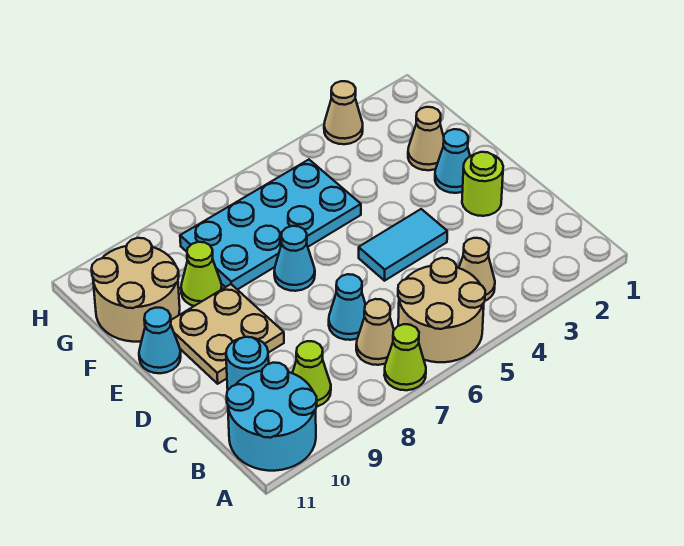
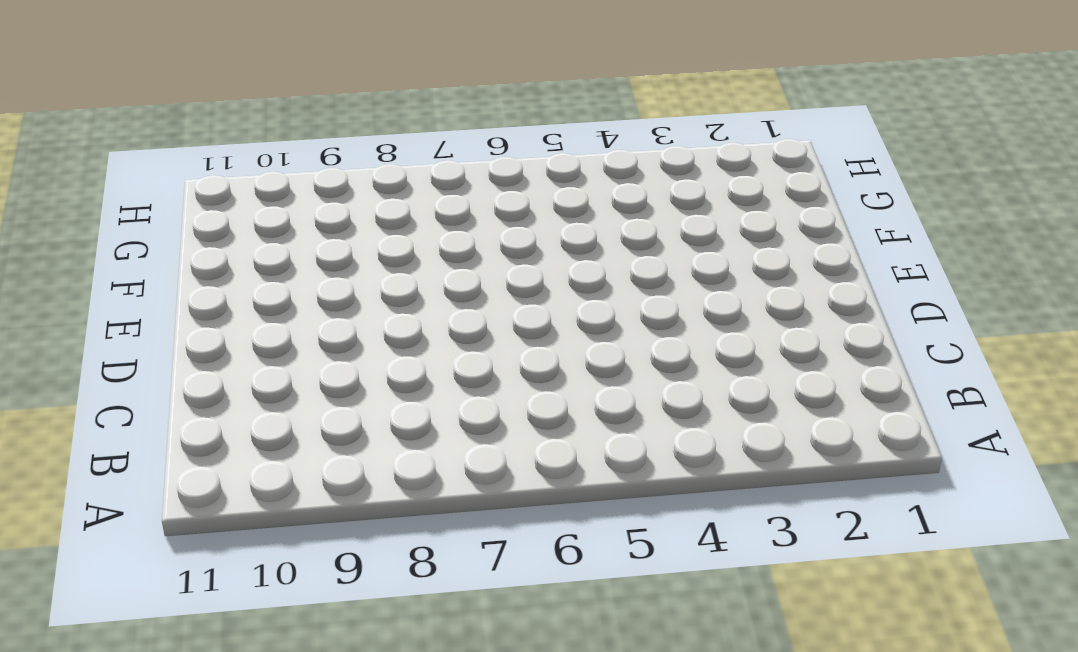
none -> tan 2x2 round brick [398,258,485,362]
none -> lime 1x1 cone [384,324,426,390]
none -> cyan 2x2 round brick [227,363,317,471]

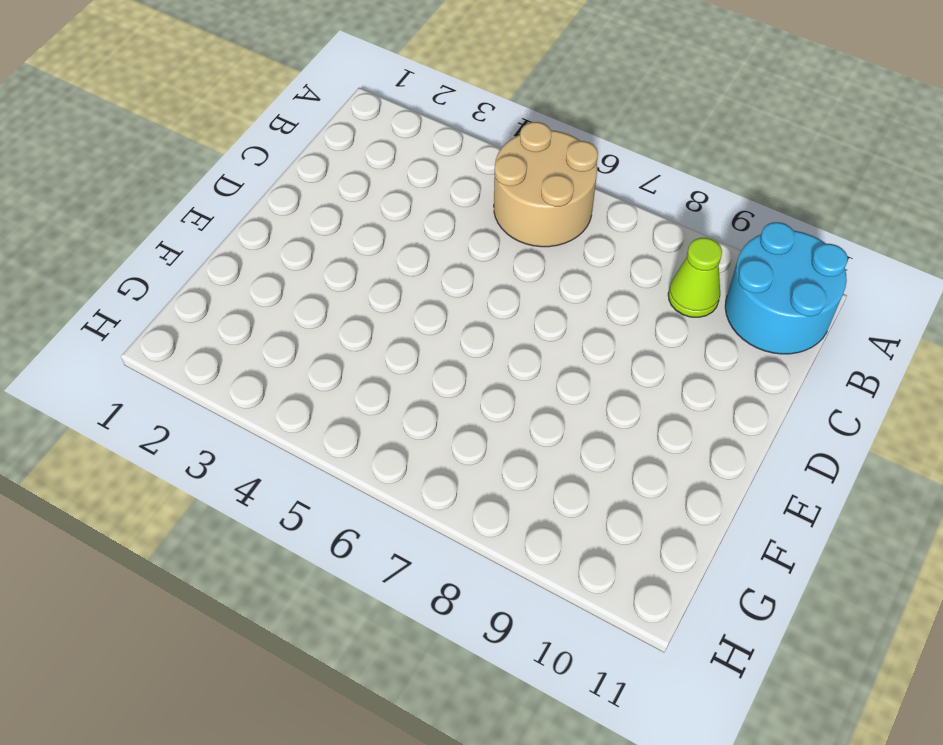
none -> lime 1x1 cone [384,324,426,390]
none -> tan 1x1 cone [459,238,495,301]
none -> tan 1x1 cone [356,299,394,365]

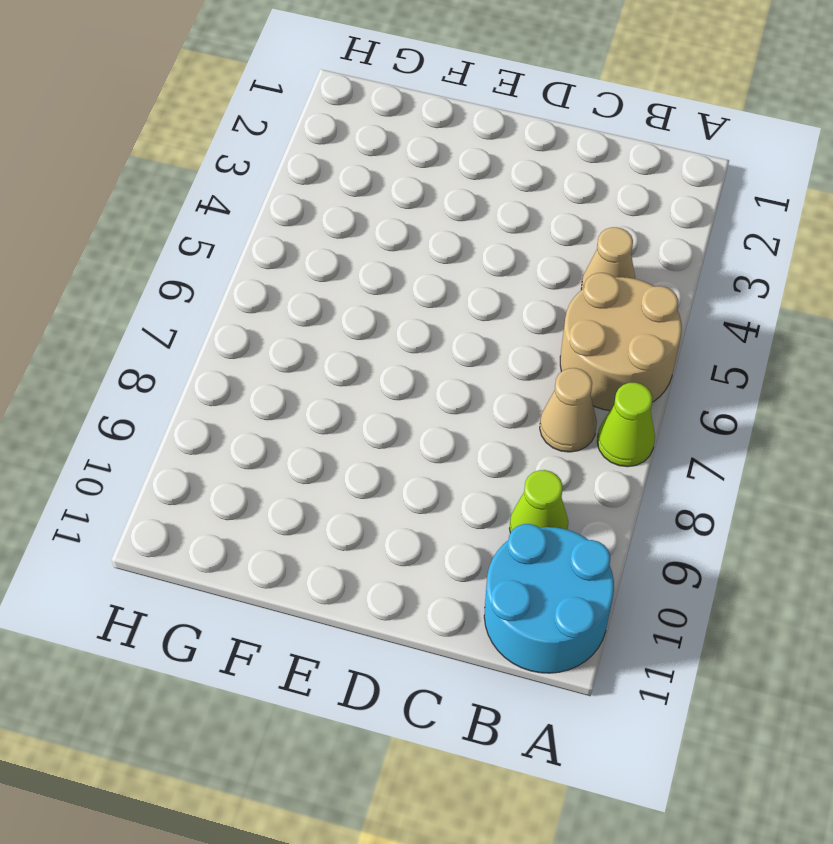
none -> cyan 1x1 cone [329,274,366,340]
none -> cyan 1x1 round brick [226,337,269,390]
none -> lime 1x1 round brick [462,152,503,216]

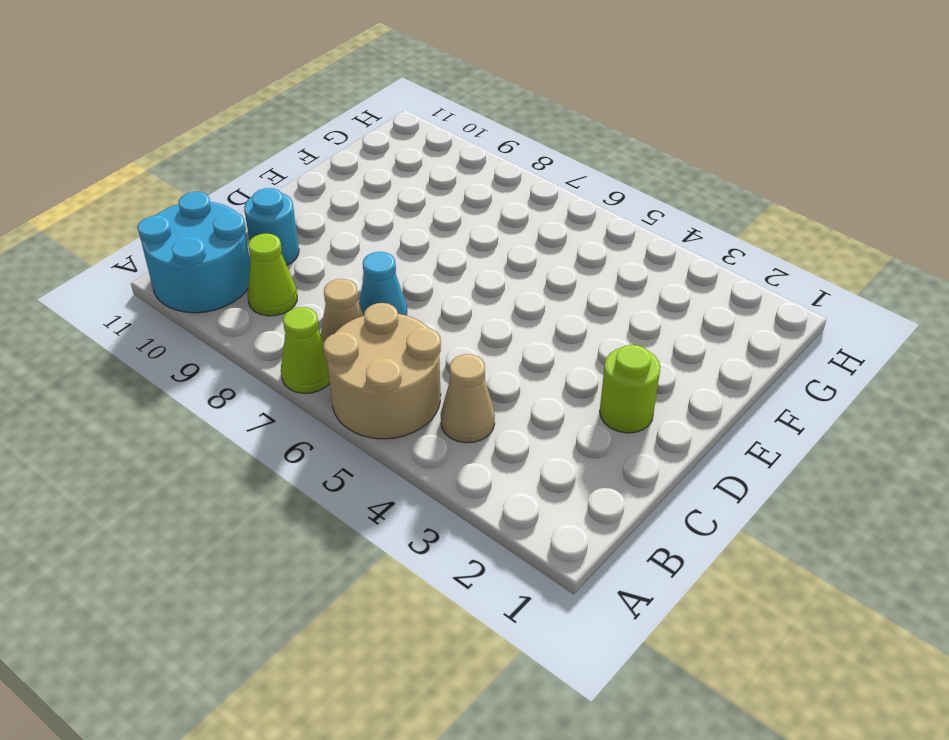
none -> cyan 1x2 tile [359,209,447,281]
none -> tan 2x2 plate [171,284,284,384]
none -> cyan 1x1 cone [435,129,470,193]

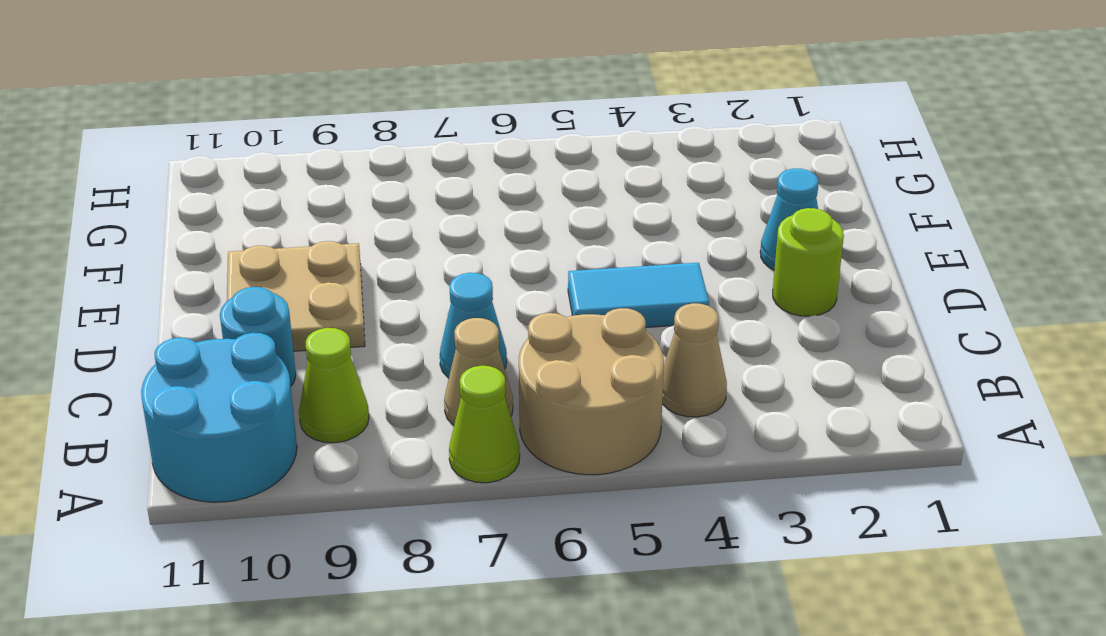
none -> cyan 1x1 cone [274,226,315,291]
none -> cyan 1x1 cone [139,308,181,373]
none -> tan 1x1 cone [408,107,444,170]

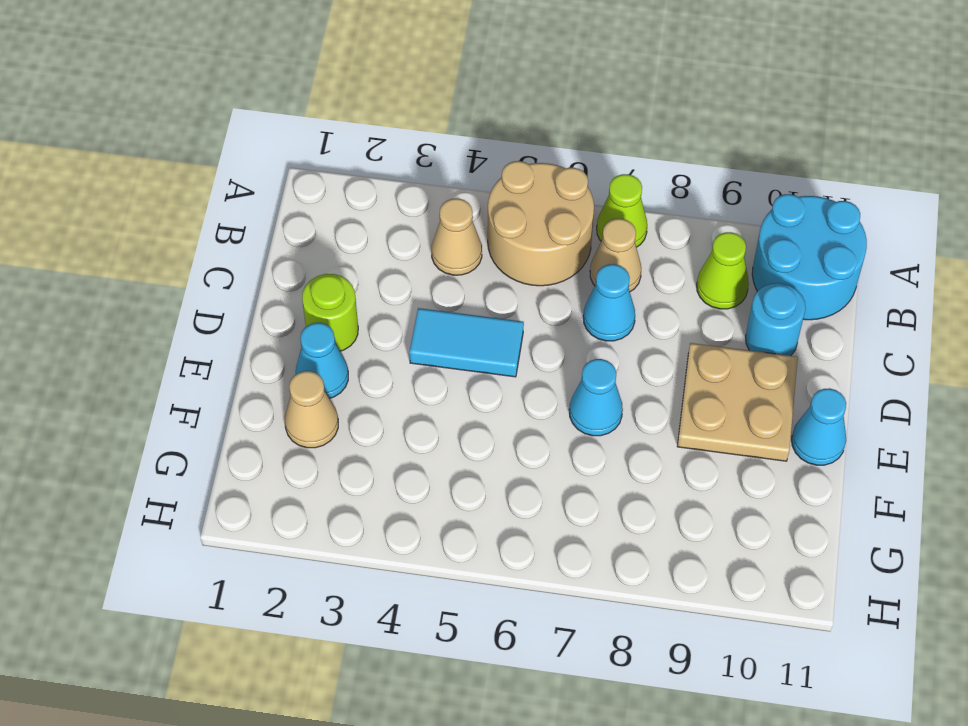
none -> cyan 2x4 plate [180,160,361,290]
none -> lime 1x1 cone [181,242,222,306]
none -> tan 2x2 round brick [92,238,180,342]

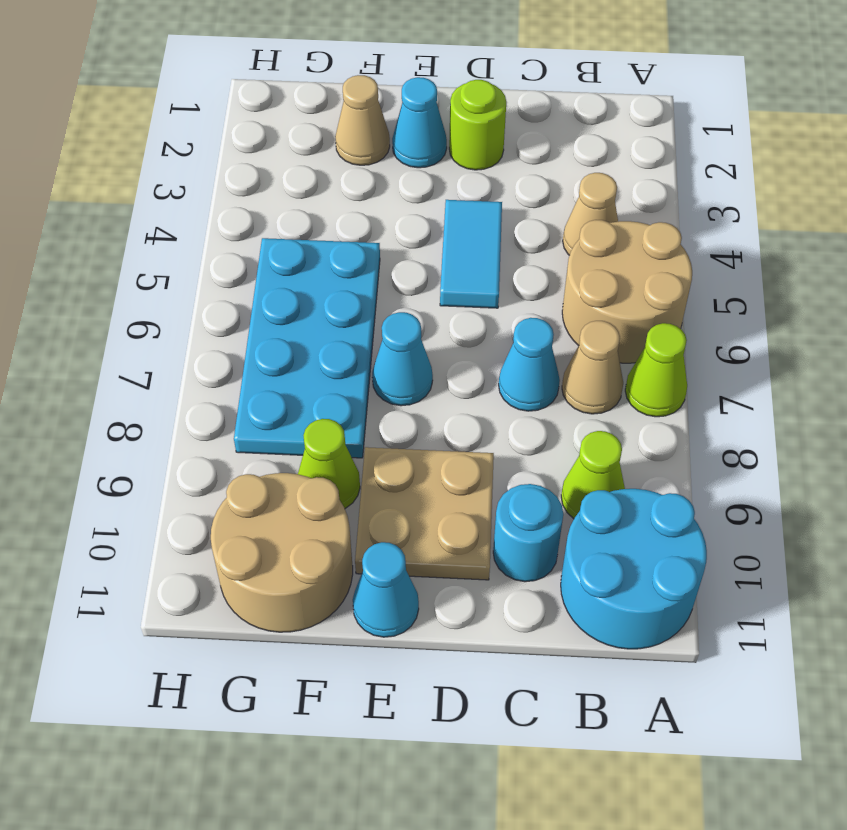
none -> tan 1x1 cone [324,81,363,144]

